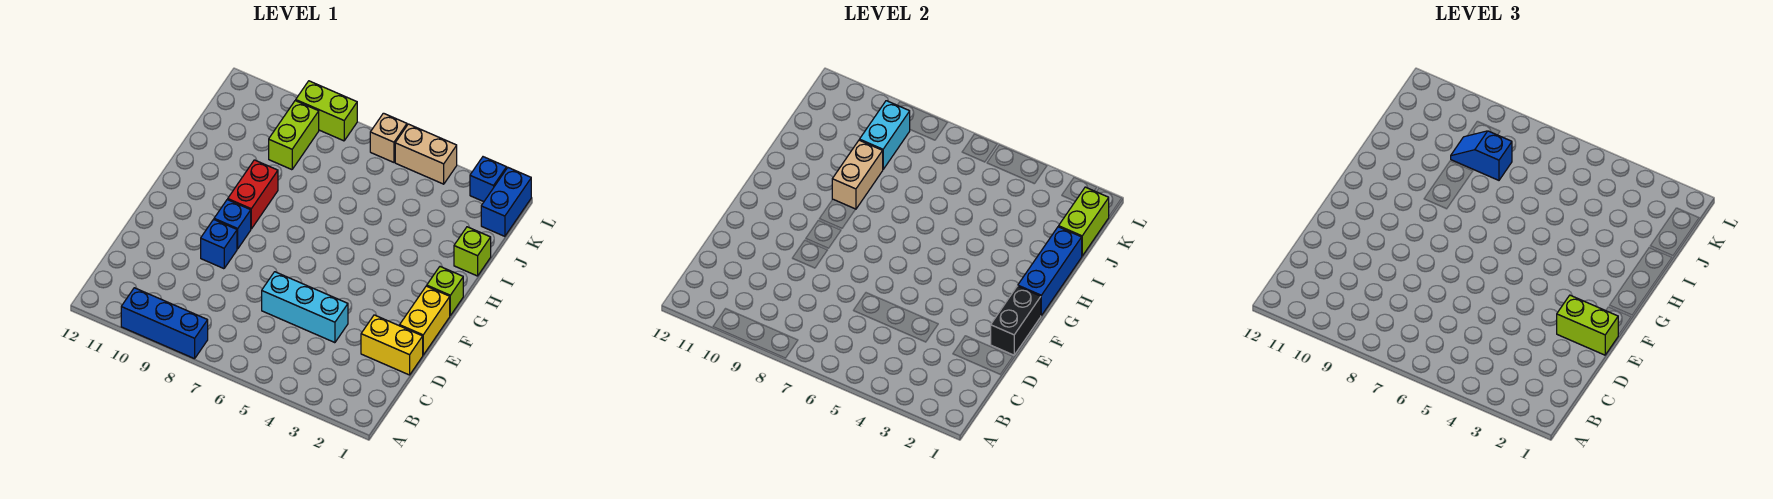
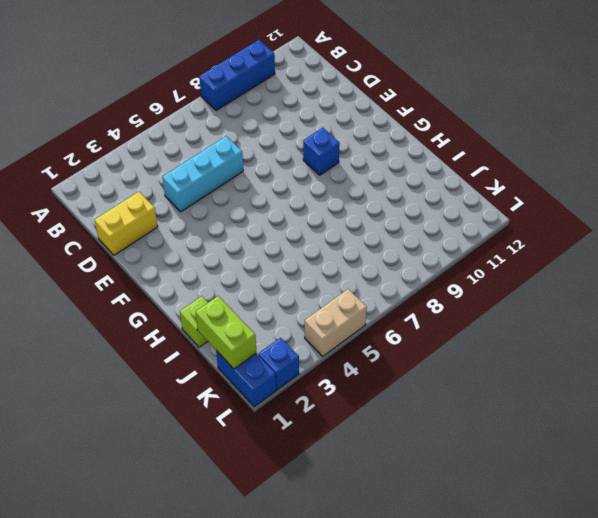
none -> yellow 1x2 brick [400,286,450,355]
none -> blue 1x1 brick [201,219,237,269]
none -> lime 1x1 brick [427,267,463,315]

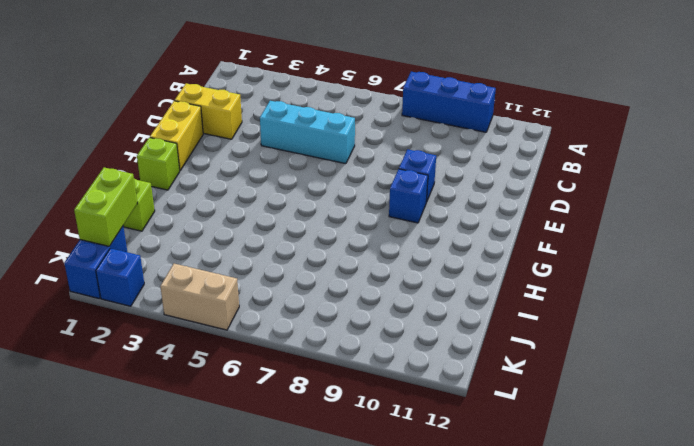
none -> red 1x2 brick [228,160,278,229]
none -> lime 1x2 brick [269,101,319,170]
none -> tan 1x1 brick [370,113,407,162]

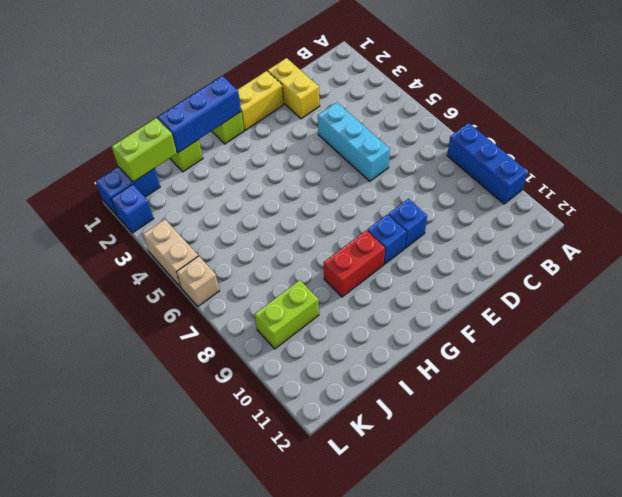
none -> lime 1x2 brick [296,81,357,141]
none -> black 1x2 brick [991,286,1041,355]
none -> tan 1x2 brick [832,140,883,209]

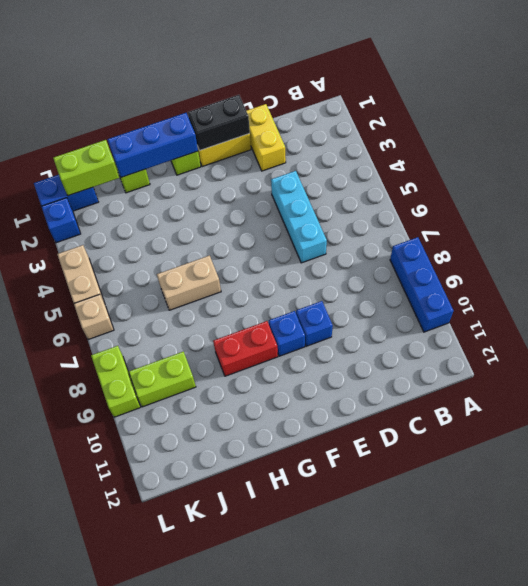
tan 1x2 brick [157,256,221,310] -> tan 1x2 brick moved to [832,140,883,209]
none -> cyan 1x2 brick [860,101,910,169]
none -> lime 1x2 brick [1557,295,1618,355]
none -> blue 1x2 slope [1451,131,1512,180]

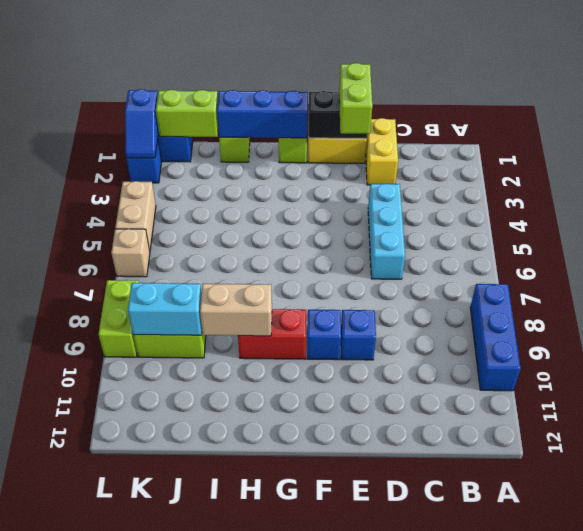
blue 1x2 slope [125,89,159,158] -> blue 1x2 slope moved to [1451,131,1512,180]

